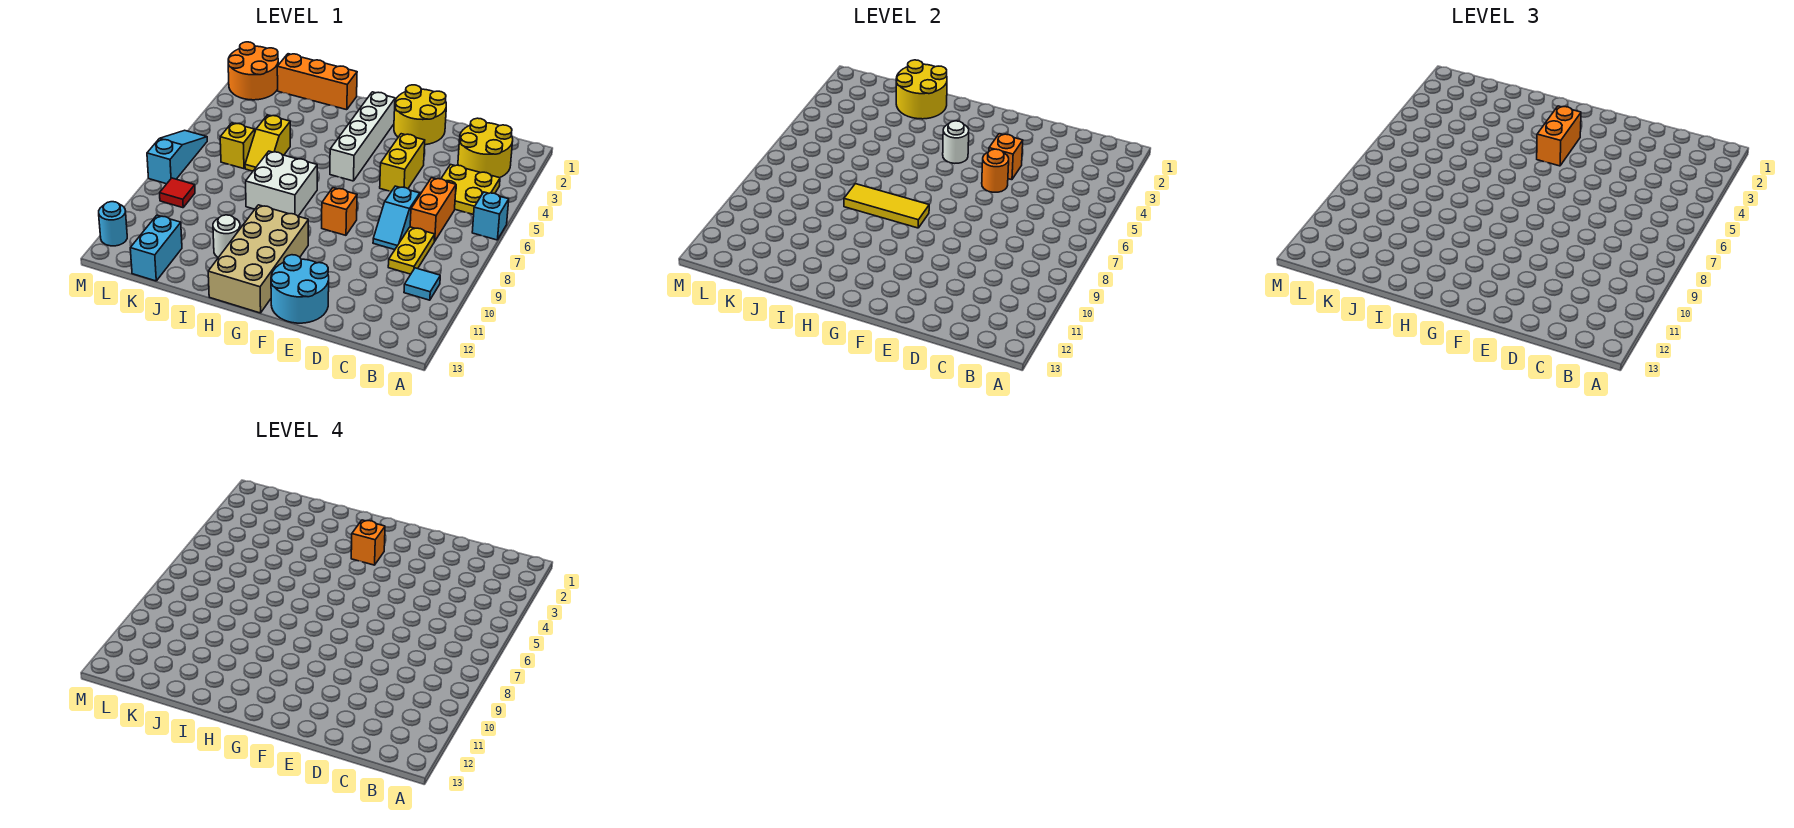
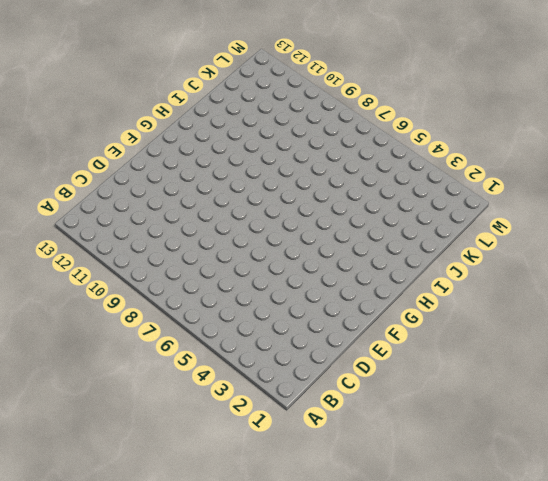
none -> cyan 1x1 brick [472,192,509,240]
none -> yellow 2x2 round brick [458,118,513,178]
none -> yellow 2x2 plate [441,164,500,215]
none -> cyan 1x1 tile [404,268,440,300]

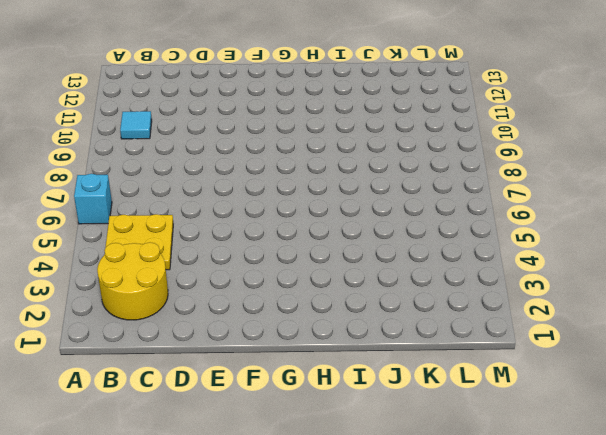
none -> orange 1x2 brick [410,178,456,241]
none -> yellow 1x2 plate [388,227,435,274]
none -> cyan 1x2 slope [373,186,420,250]
none -> yellow 2x2 round brick [394,85,446,145]

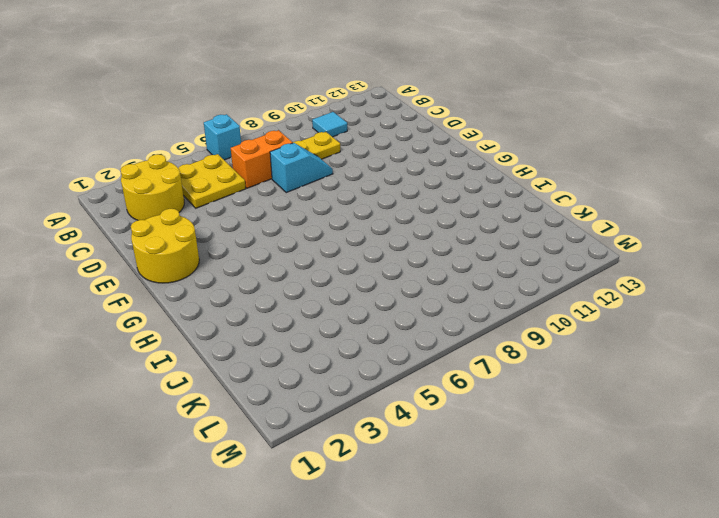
none -> yellow 1x2 brick [380,134,425,191]
none -> cyan 2x2 round brick [271,255,329,323]
none -> orange 1x1 brick [322,188,357,235]
none -> white 1x4 brick [330,92,395,181]

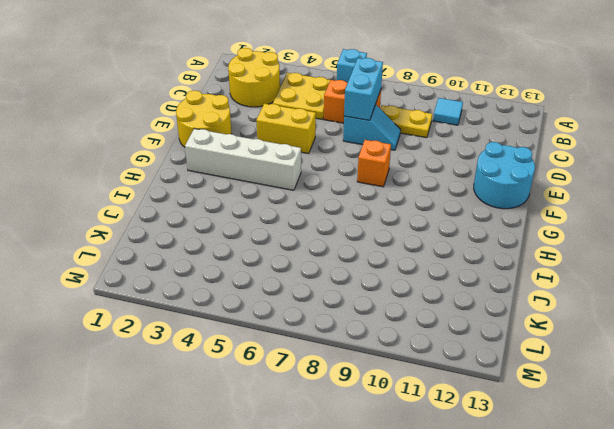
cyan 1x2 brick [344,58,383,121] -> cyan 1x2 brick turned to [130,215,182,281]
none -> tan 2x4 brick [208,205,308,313]
none -> white 2x2 brick [246,151,317,216]
none -> orange 1x3 brick [277,54,357,110]
none -> white 1x1 round brick [213,215,240,258]

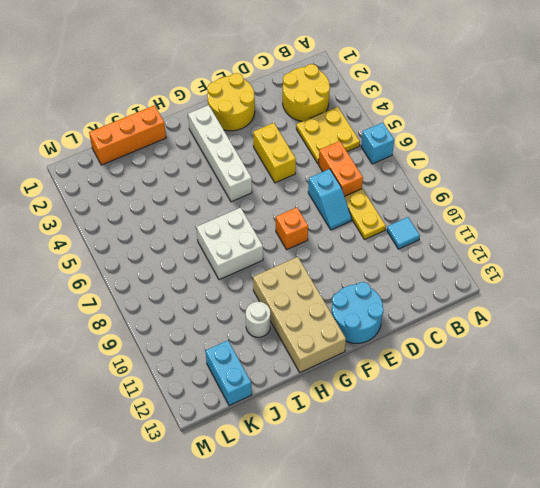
none -> yellow 1x2 slope [245,115,290,171]
none -> yellow 1x1 brick [220,123,255,169]
none -> orange 2x2 round brick [228,42,278,100]
none -> red 1x1 tile [160,178,195,208]

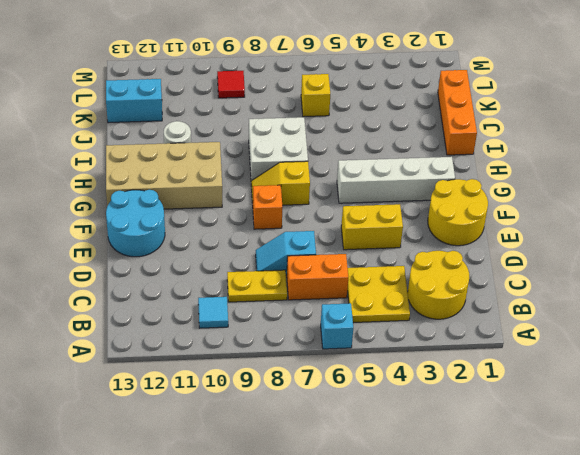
yellow 1x2 slope [251,161,310,205] -> yellow 1x2 slope moved to [245,115,290,171]
none -> orange 2x2 round brick [228,42,278,100]
none -> cyan 1x3 slope [147,130,207,184]
none -> cyan 1x1 round brick [99,202,127,246]
none -> orange 1x1 brick [989,134,1023,180]

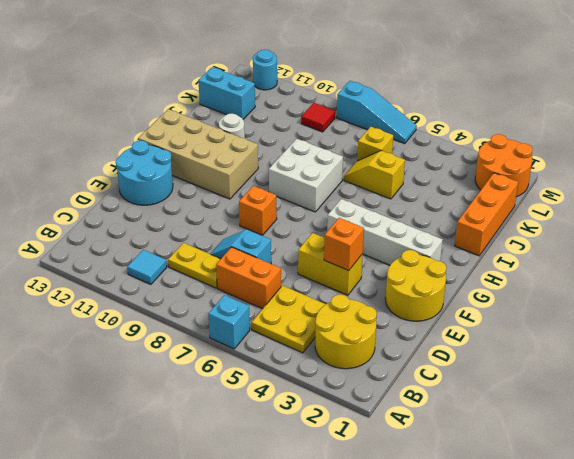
none -> orange 1x1 round brick [982,149,1009,192]
none -> white 1x1 round brick [943,121,969,163]
none -> yellow 1x3 tile [844,184,929,228]
none -> yellow 2x2 round brick [896,60,947,119]

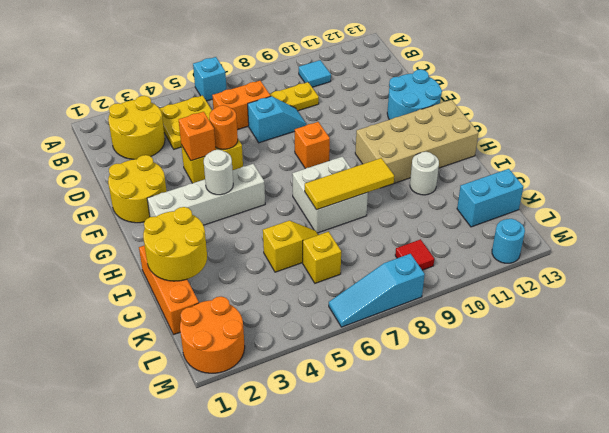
yellow 1x3 tile [305,158,394,210] -> yellow 1x3 tile turned to [844,184,929,228]
none -> orange 1x2 brick [1537,106,1581,166]
none -> orange 1x1 brick [351,520,385,565]

